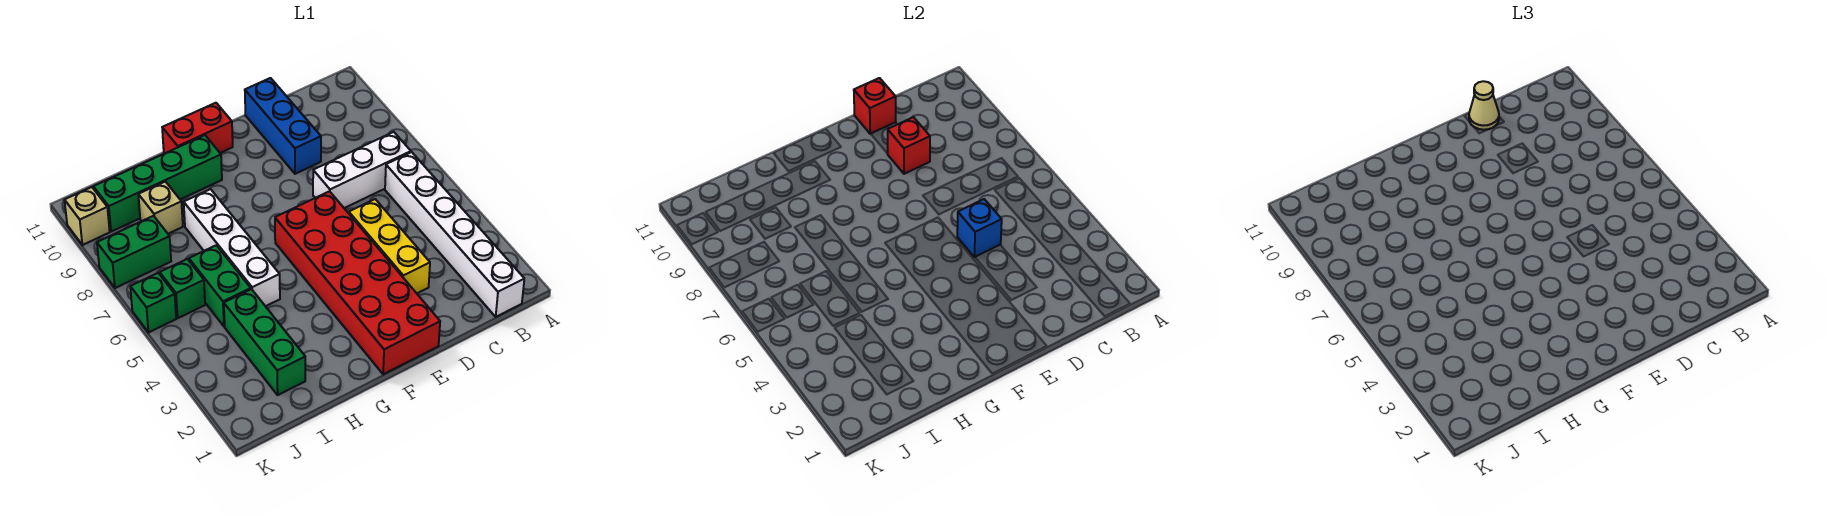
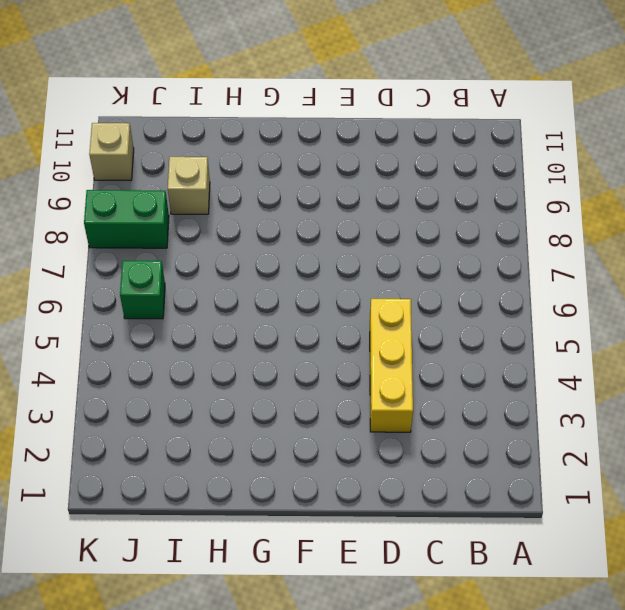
none -> white 1x6 brick [385,152,524,317]
none -> white 1x3 brick [313,132,411,208]
none -> blue 1x3 brick [245,78,321,174]

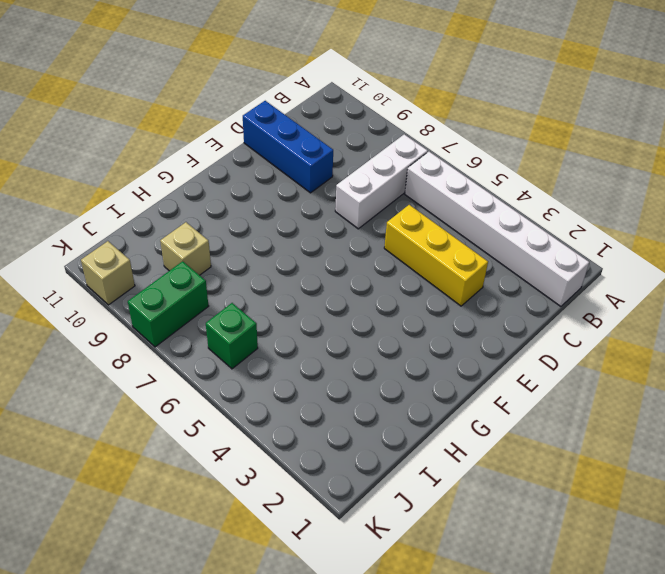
none -> red 2x6 brick [275,191,440,374]
none -> red 1x2 brick [162,103,233,154]
none -> green 1x4 brick [93,135,222,232]

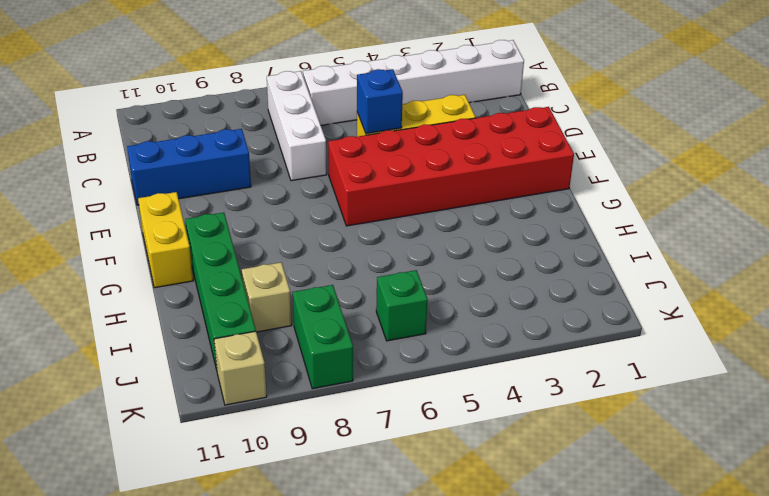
yellow 1x2 brick [138,192,193,288] -> red 1x2 brick [162,103,233,154]
none -> white 1x4 brick [184,189,280,306]
none -> green 1x3 brick [224,289,305,395]
none -> green 1x2 brick [189,245,251,326]

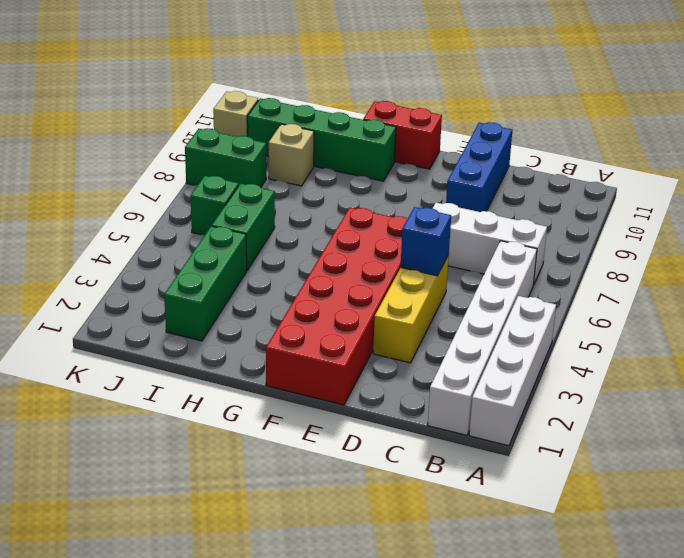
white 1x4 brick [469,296,556,446] -> white 1x4 brick moved to [184,189,280,306]
none -> green 1x1 brick [130,273,176,333]
none -> red 1x1 brick [888,117,930,174]
none -> red 1x1 brick [854,78,896,134]

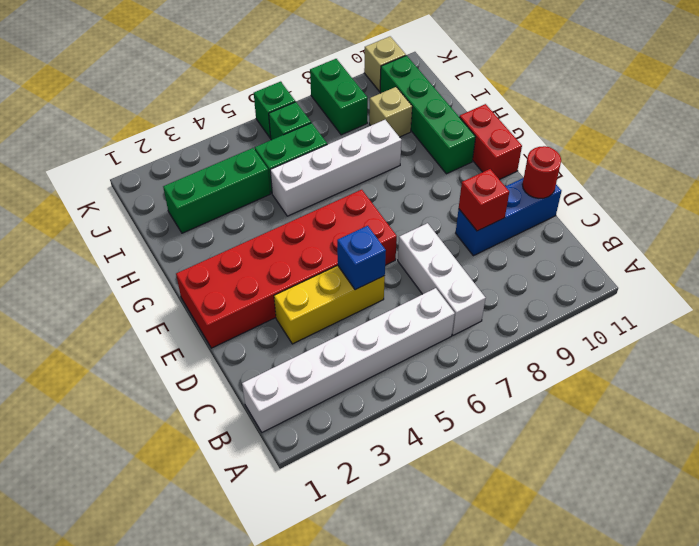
red 1x1 round brick [522,146,561,198] -> red 1x1 brick [854,78,896,134]
none -> tan 1x1 cone [1469,81,1499,130]

